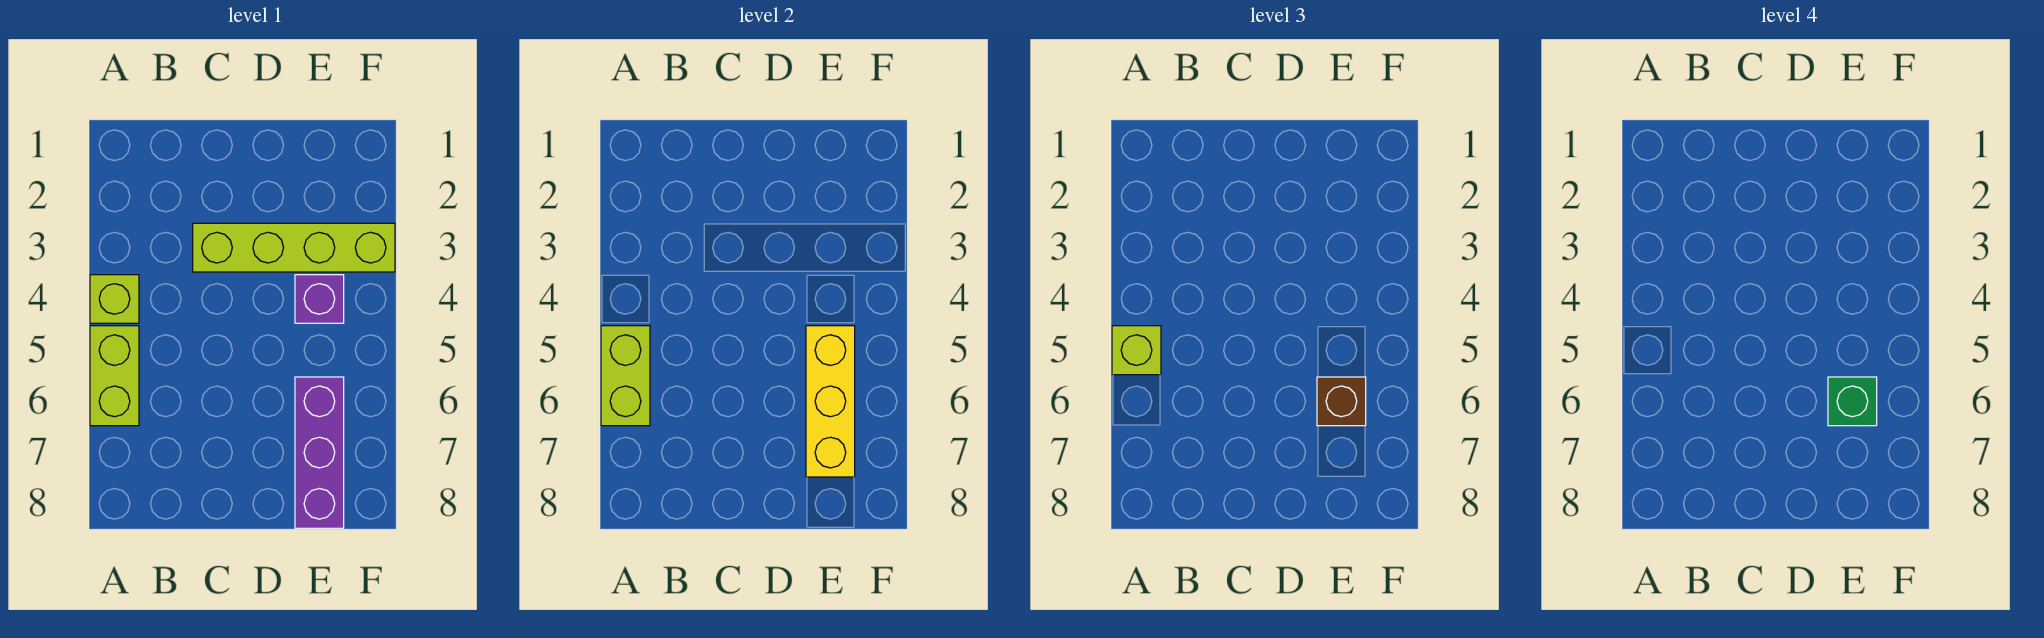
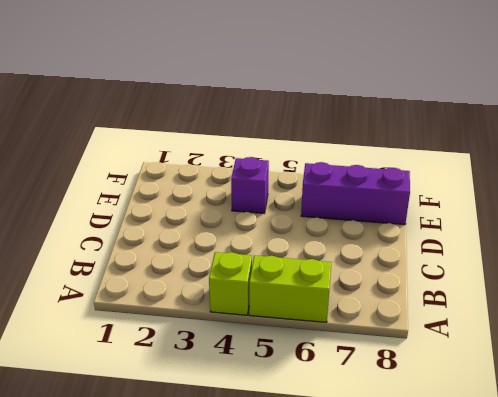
none -> lime 1x4 brick [193,223,395,272]
none -> lime 1x2 brick [601,326,650,426]

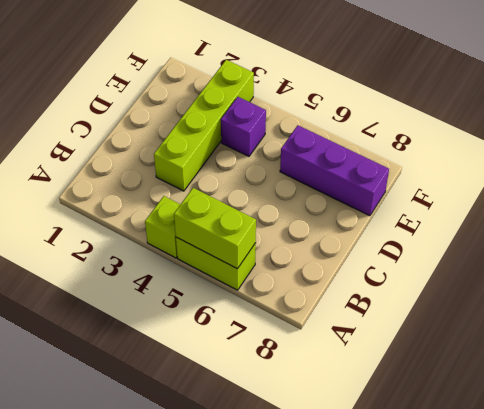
none -> yellow 1x3 brick [806,326,855,477]
none -> lime 1x1 brick [1112,326,1161,375]

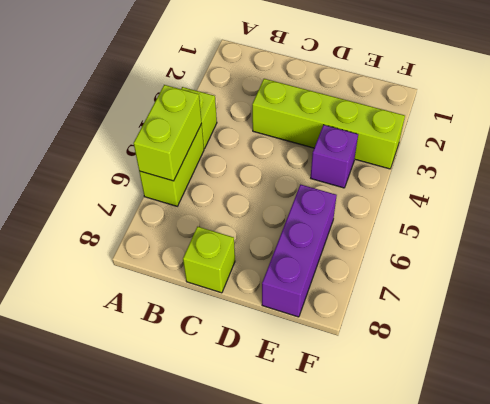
lime 1x1 brick [183,227,235,293] -> lime 1x1 brick moved to [1112,326,1161,375]
none -> yellow 1x3 brick [806,326,855,477]
none -> brown 1x1 brick [1317,377,1366,426]

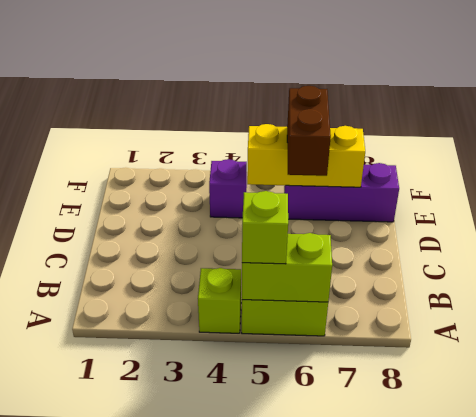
brown 1x2 brick [287,86,331,176] -> brown 1x1 brick [1317,377,1366,426]
none -> lime 1x4 brick [193,223,395,272]
none -> green 1x1 brick [1828,377,1877,426]

